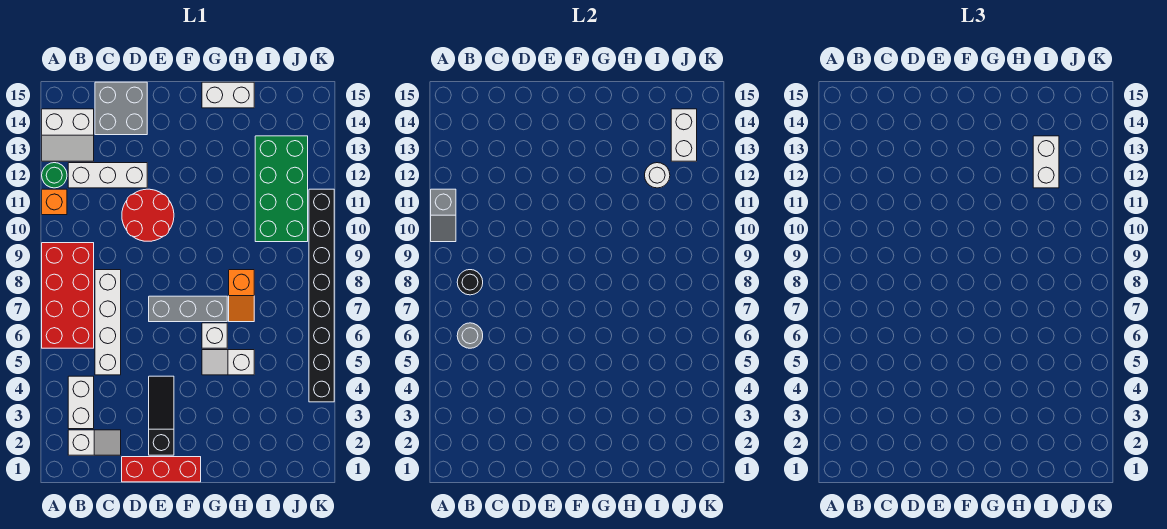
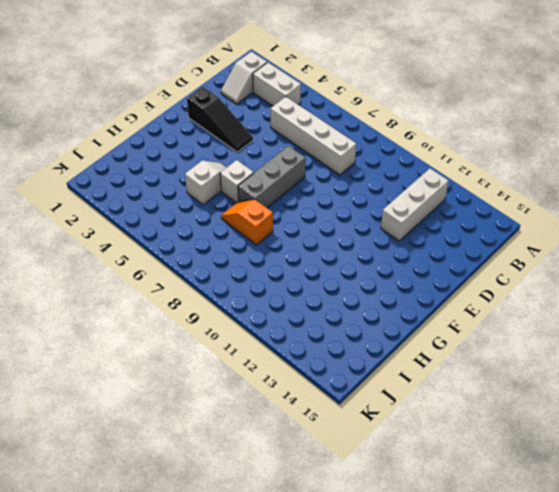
none -> red 2x4 brick [42,243,94,348]
none -> orange 1x1 brick [42,189,67,215]
none -> green 1x1 round brick [42,163,67,188]

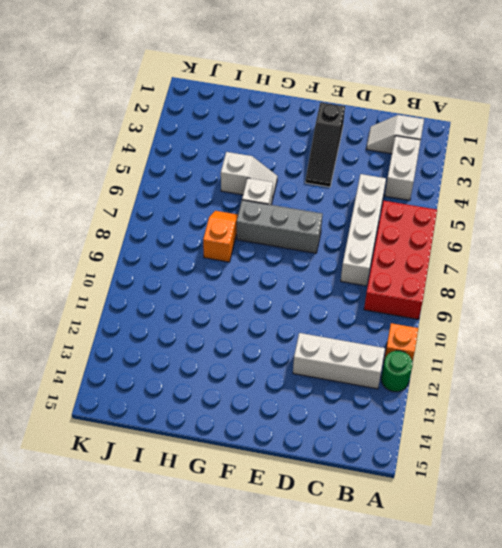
none -> white 2x2 slope [42,109,94,161]
none -> grey 2x2 brick [95,82,147,135]
none -> red 1x3 brick [122,457,201,482]

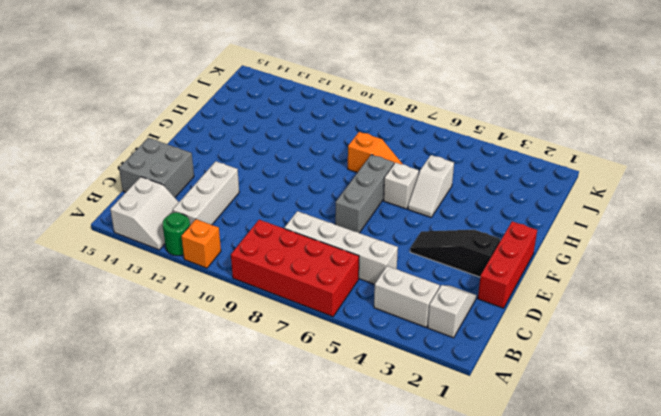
none -> red 2x2 round brick [122,189,174,241]
none -> white 1x2 brick [202,82,254,108]
none -> green 2x4 brick [255,136,308,242]

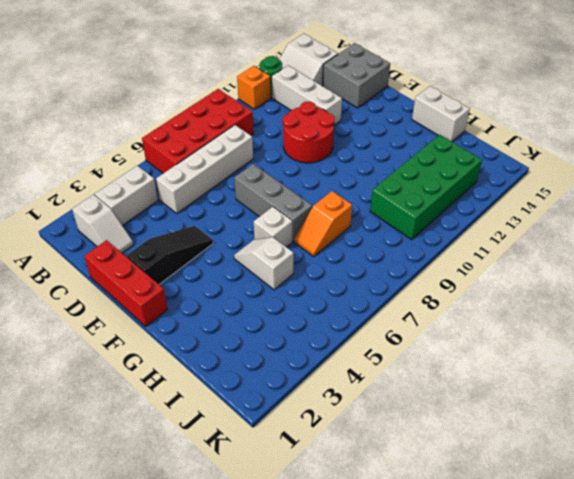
none -> black 1x8 brick [309,189,334,402]
none -> grey 1x2 slope [431,189,456,242]
none -> grey 1x1 round brick [457,323,483,348]

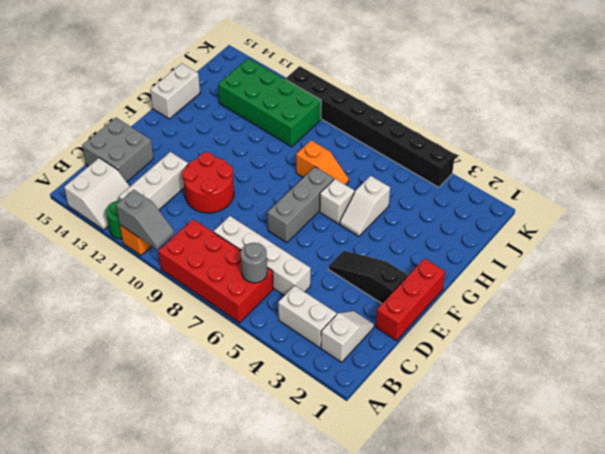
none -> black 1x1 round brick [457,270,483,295]
none -> white 1x1 round brick [645,163,670,188]
none -> white 1x2 brick [671,109,697,161]

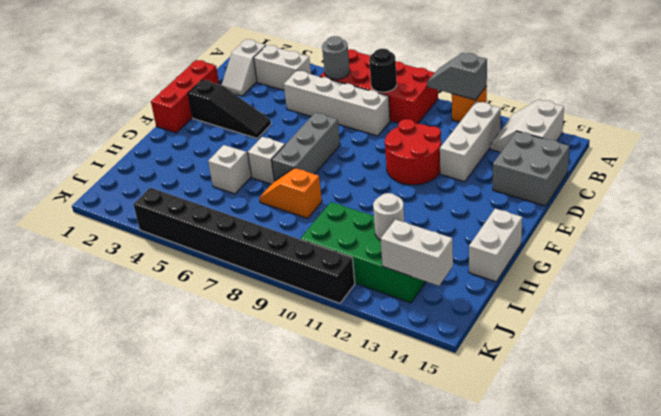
none -> green 1x1 round brick [42,163,67,188]
none -> white 1x2 brick [1033,136,1059,188]

